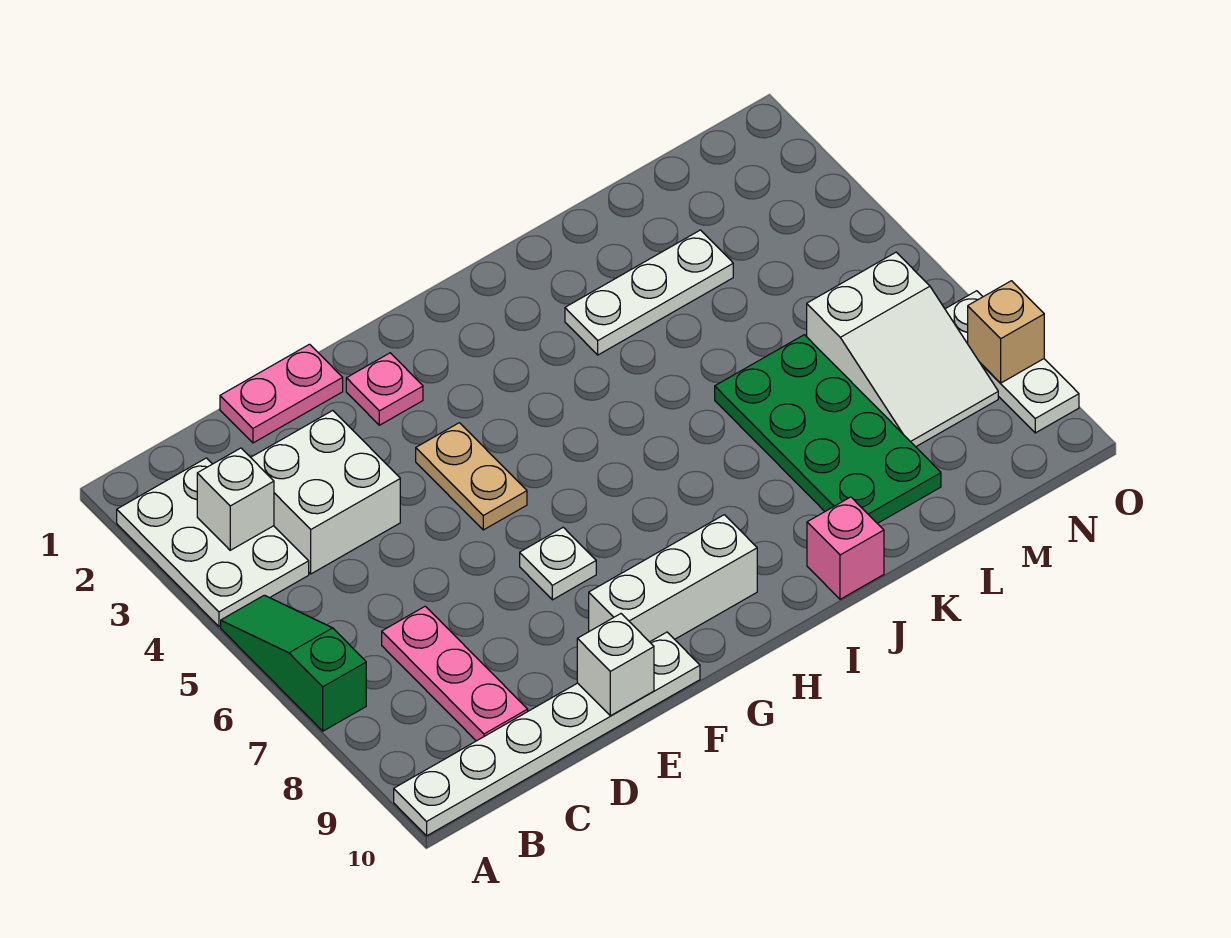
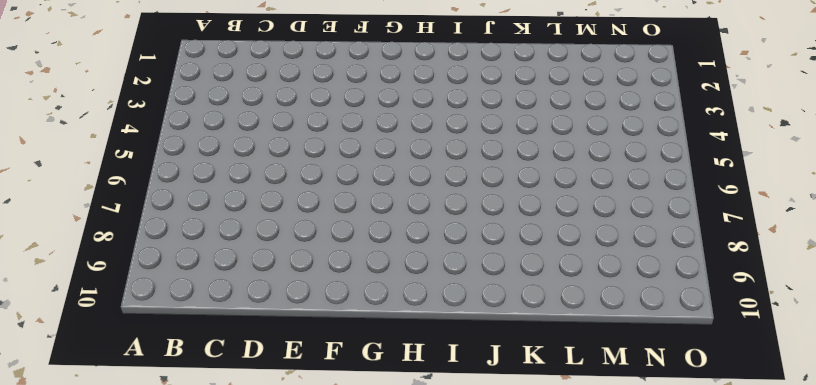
none -> white 2x3 plate [117,458,309,626]
none -> green 1x3 slope [221,595,366,731]
none -> white 1x6 plate [394,632,700,836]

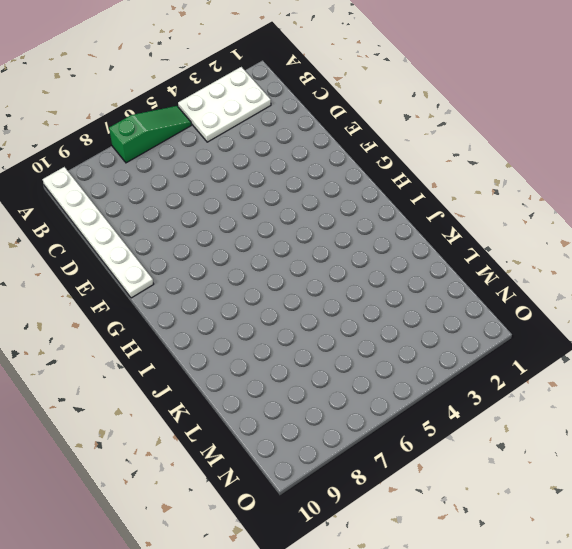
none -> white 2x2 brick [251,411,400,574]
none -> pink 1x3 plate [382,606,528,741]
none -> pink 1x2 plate [220,344,343,443]

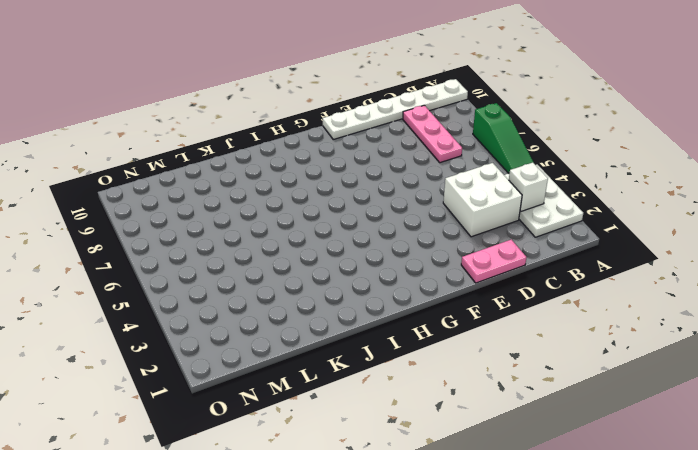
none -> pink 1x1 plate [346,353,423,425]
none -> tan 1x2 plate [416,423,527,530]
none -> white 1x1 plate [520,527,596,600]

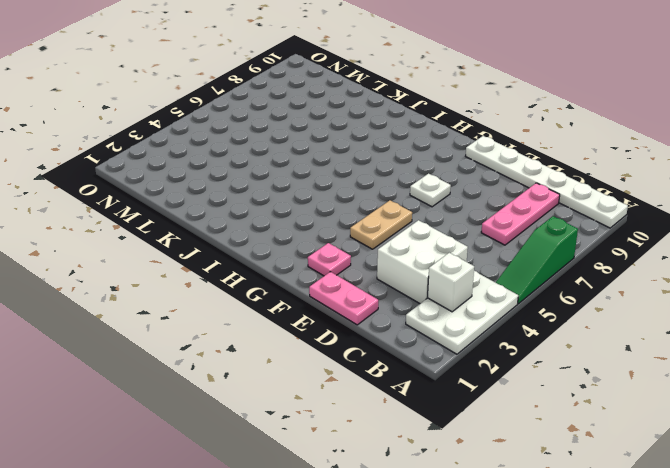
none -> white 1x3 brick [589,515,757,642]
none -> white 1x3 plate [565,230,733,355]
none -> pink 1x1 brick [807,497,884,599]

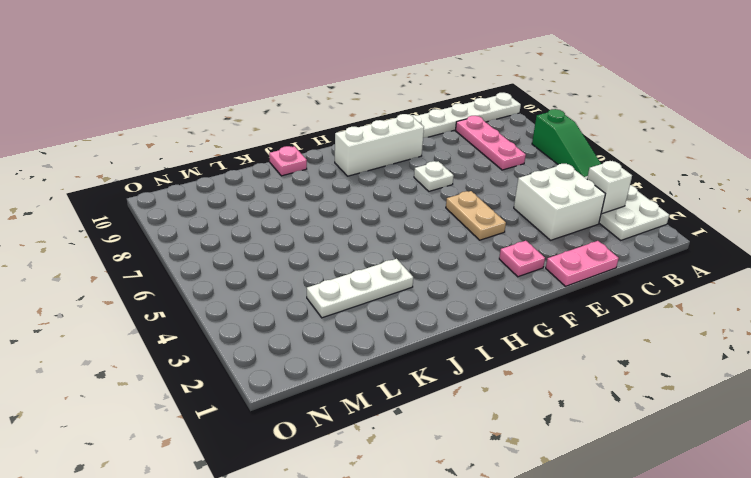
pink 1x1 plate [269,146,307,176] -> pink 1x1 brick [807,497,884,599]
none -> green 2x4 plate [715,335,941,523]
none -> white 2x3 slope [807,252,998,447]
none -> white 1x3 plate [945,291,1079,433]

